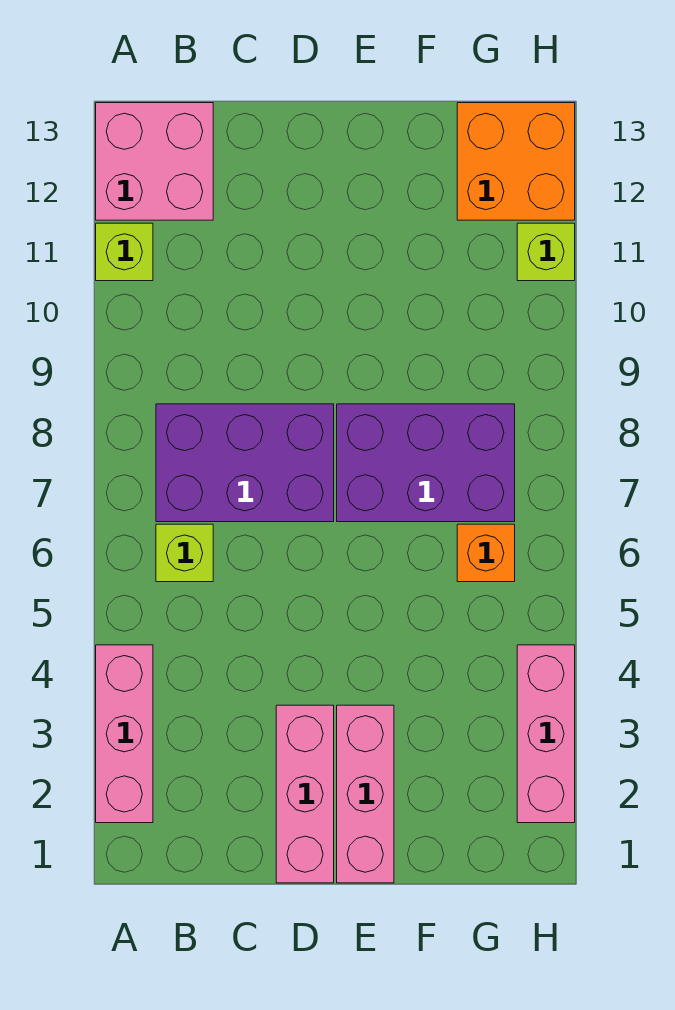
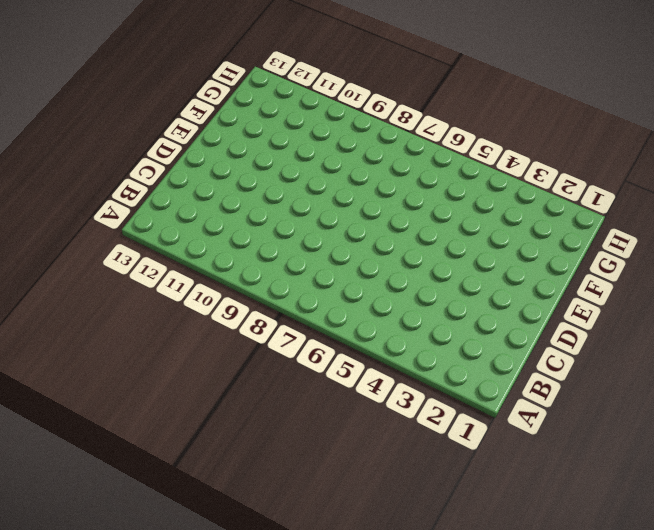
none -> pink 1x3 brick [96,645,153,823]
none -> lime 1x1 brick [96,223,153,281]
none -> pink 2x2 brick [96,103,213,220]

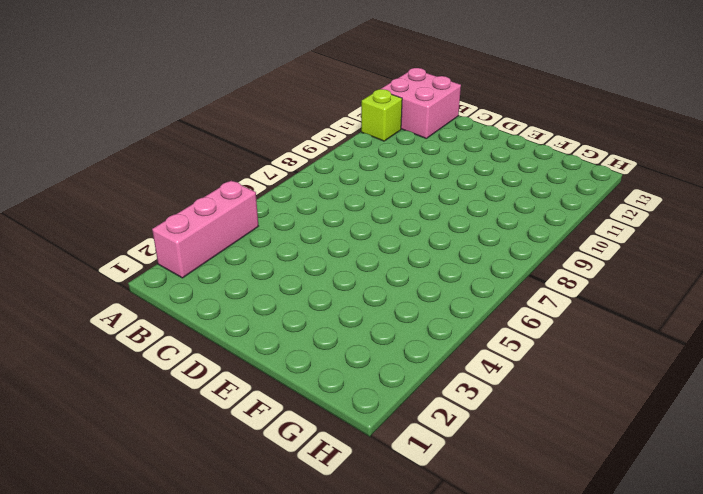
none -> lime 1x1 brick [156,524,213,582]
none -> purple 2x3 brick [156,404,334,522]
none -> pink 1x3 brick [276,705,334,883]

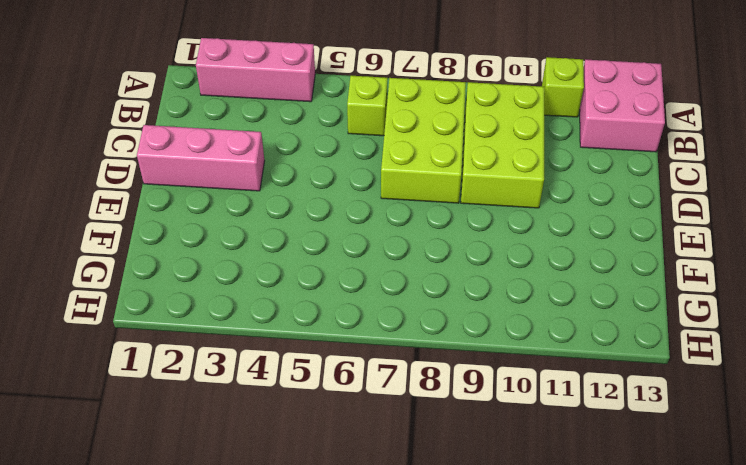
lime 2x3 brick [381,78,466,203] -> purple 2x3 brick [156,404,334,522]
lime 2x3 brick [461,82,544,208] -> none
none -> pink 1x3 brick [337,705,394,883]
none -> purple 2x3 brick [337,404,515,522]
none -> orange 1x1 brick [457,524,515,582]

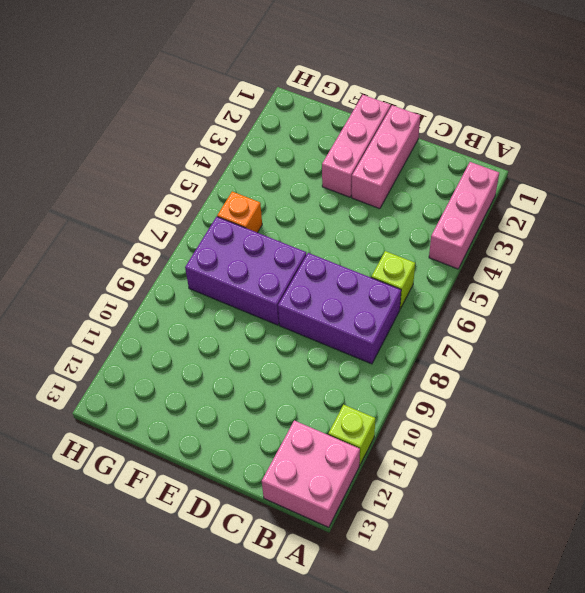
none -> orange 2x2 brick [457,103,575,220]
none -> pink 1x3 brick [517,645,575,823]
none -> lime 1x1 brick [517,223,575,281]

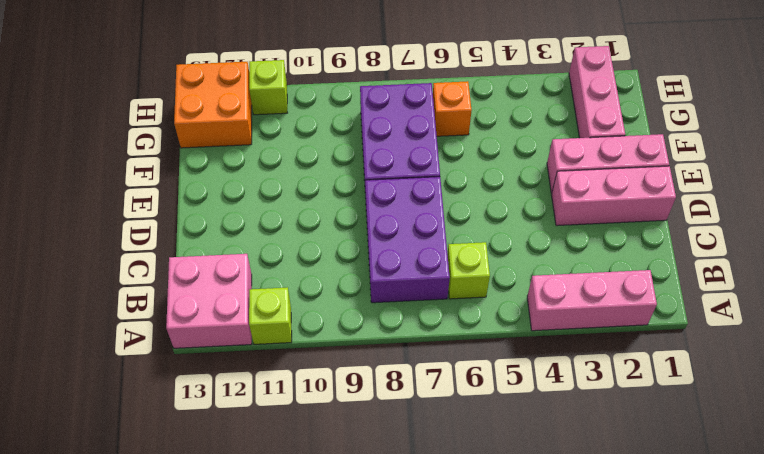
pink 1x3 brick [569,46,625,138] -> pink 1x3 brick turned to [517,645,575,823]

